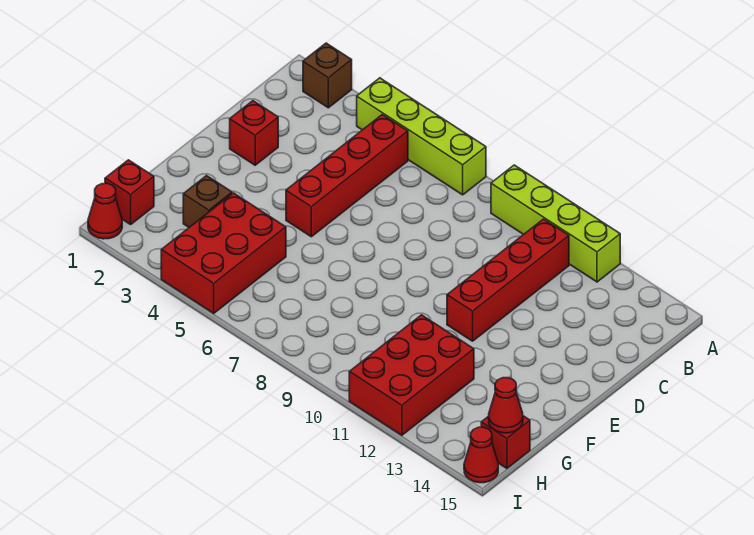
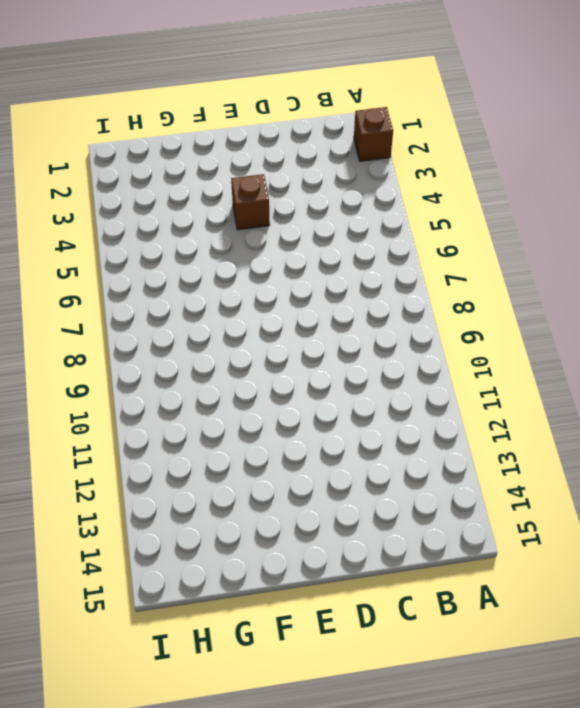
brown 1x1 brick [231,174,270,230] -> brown 1x1 brick moved to [183,176,232,227]
none -> lime 1x4 brick [357,78,486,195]
none -> lime 1x4 brick [491,165,620,282]
none -> red 1x4 brick [286,115,408,237]

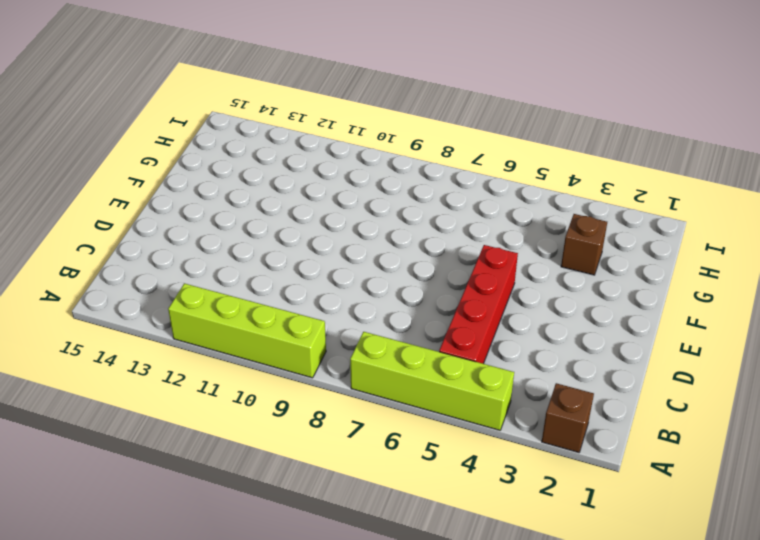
none -> red 1x4 brick [447,219,569,341]
none -> red 1x1 brick [230,101,278,165]
none -> red 2x3 brick [161,193,286,313]

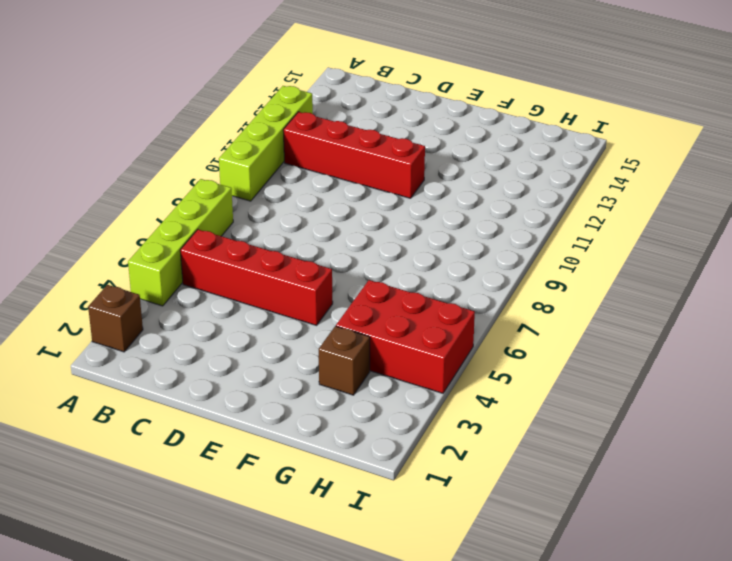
none -> red 1x1 brick [230,101,278,165]
none -> red 2x3 brick [349,315,474,435]
none -> red 1x1 brick [105,160,154,224]

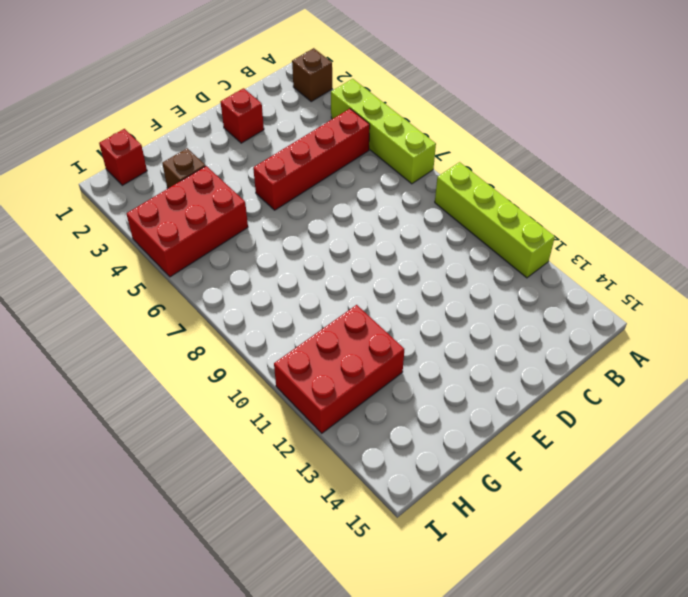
none -> red 1x4 brick [447,219,569,341]
none -> red 1x1 brick [481,416,530,468]
none -> red 1x1 cone [88,183,122,239]

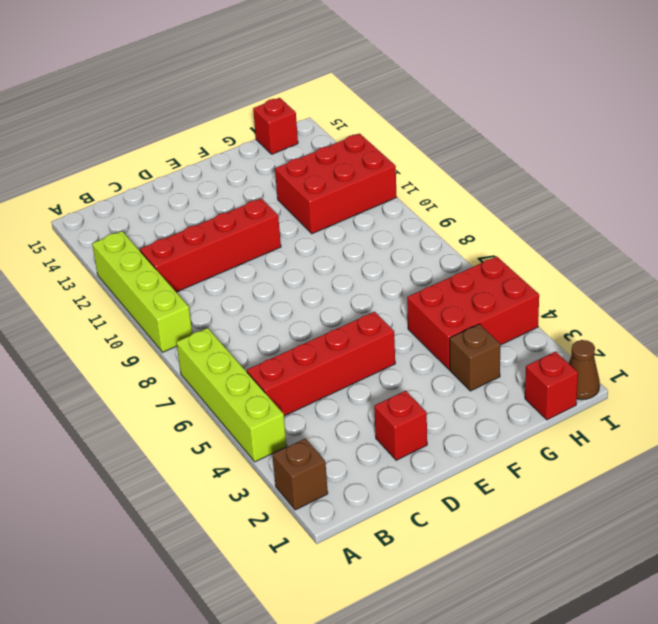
brown 1x1 cone [569,340,600,400] -> red 1x1 cone [88,183,122,239]
none -> red 1x1 cone [464,427,498,483]
none -> red 1x1 cone [489,378,523,433]

